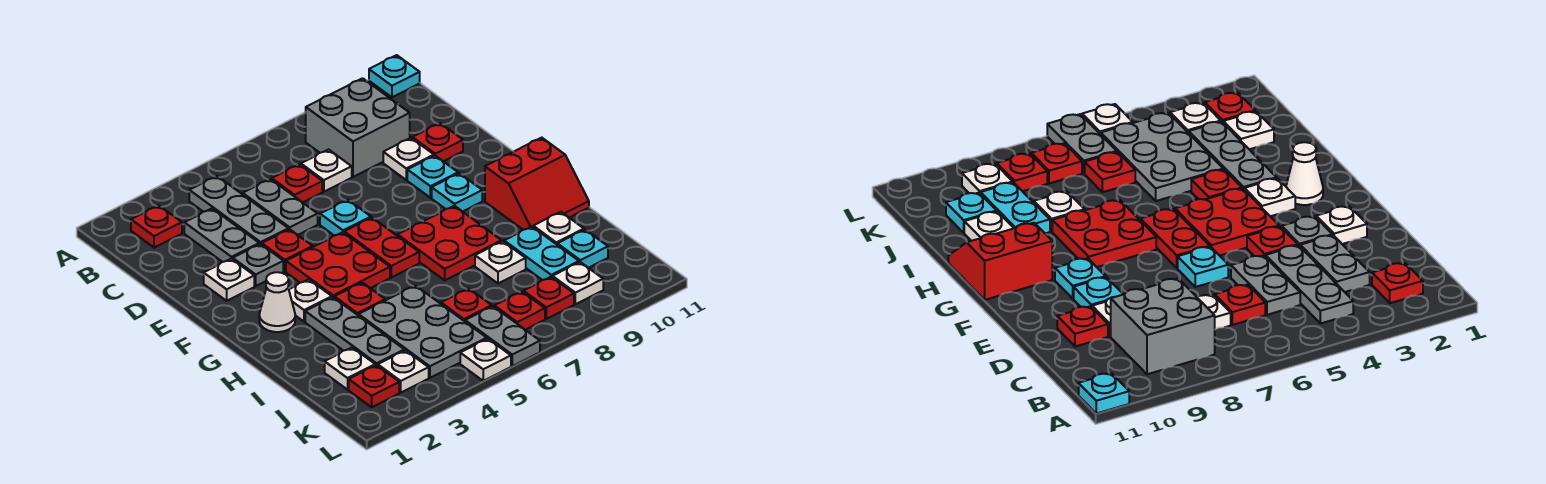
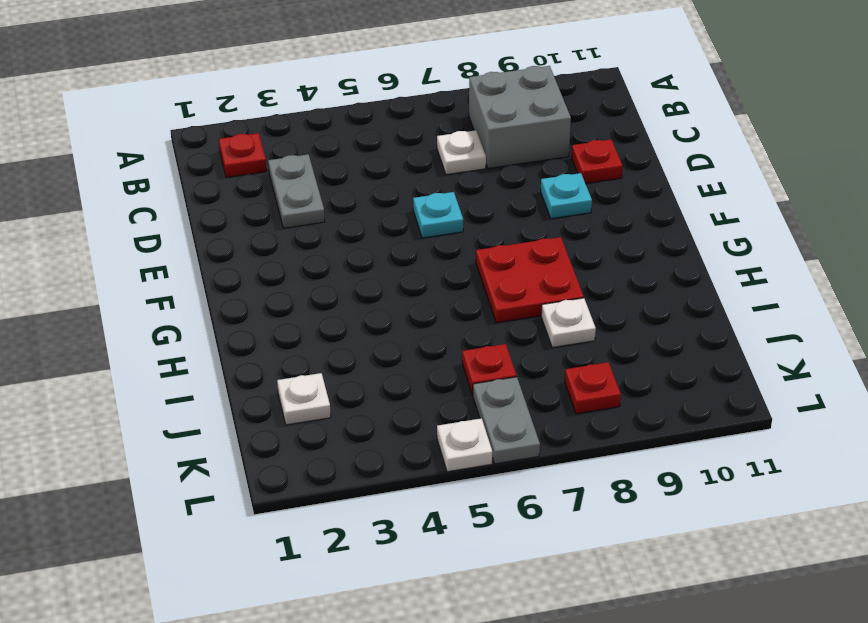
none -> cyan 1x1 plate [369,55,420,97]
none -> grey 1x3 plate [189,176,288,245]
none -> grey 1x2 plate [243,179,318,235]
none -> red 1x1 plate [272,164,322,202]

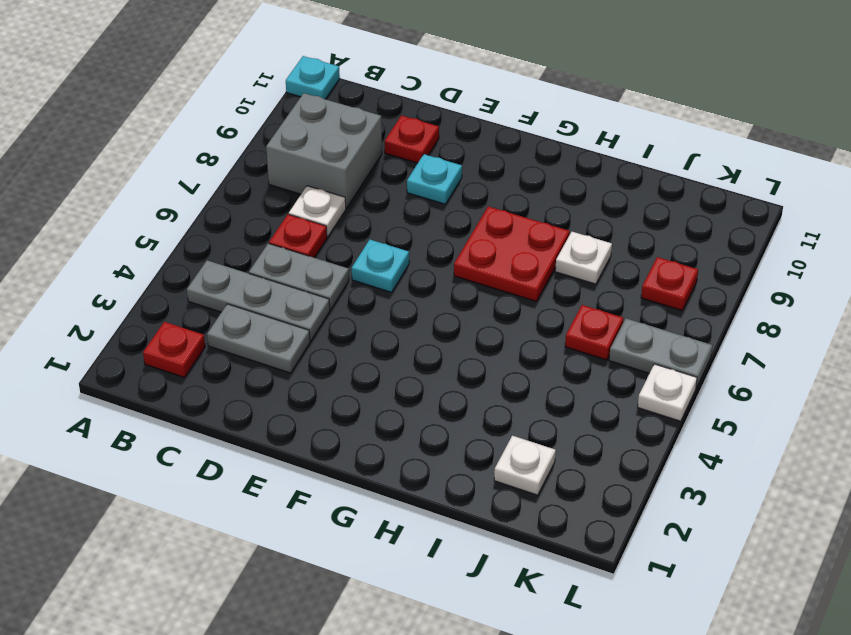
none -> white 1x1 plate [383,138,434,180]
none -> white 1x1 plate [204,259,254,301]
none -> grey 1x1 plate [233,244,283,286]
none -> red 1x1 plate [262,229,313,271]

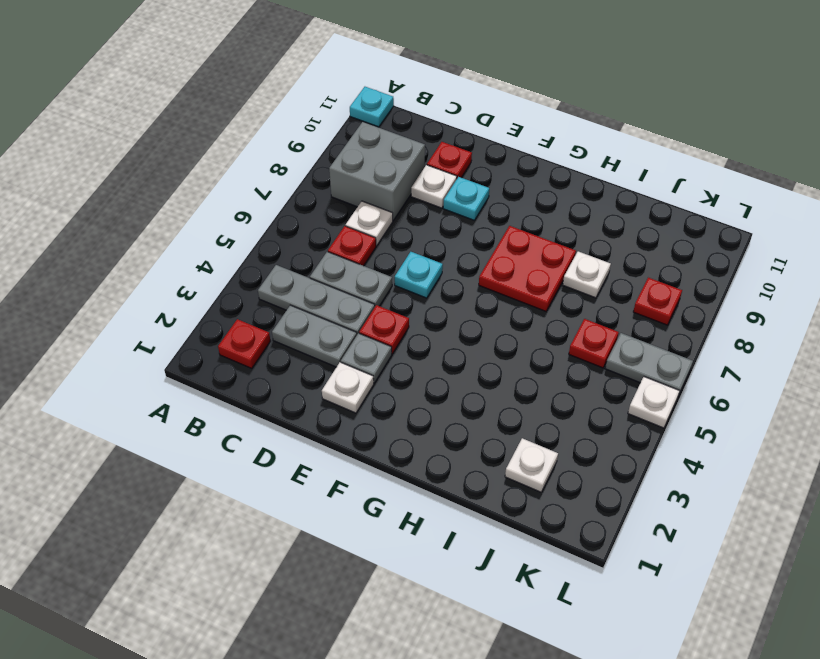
none -> red 2x2 plate [286,232,390,297]
none -> red 1x2 plate [344,218,419,277]
none -> cyan 1x1 plate [432,173,482,212]
none -> white 1x1 cone [259,272,295,332]

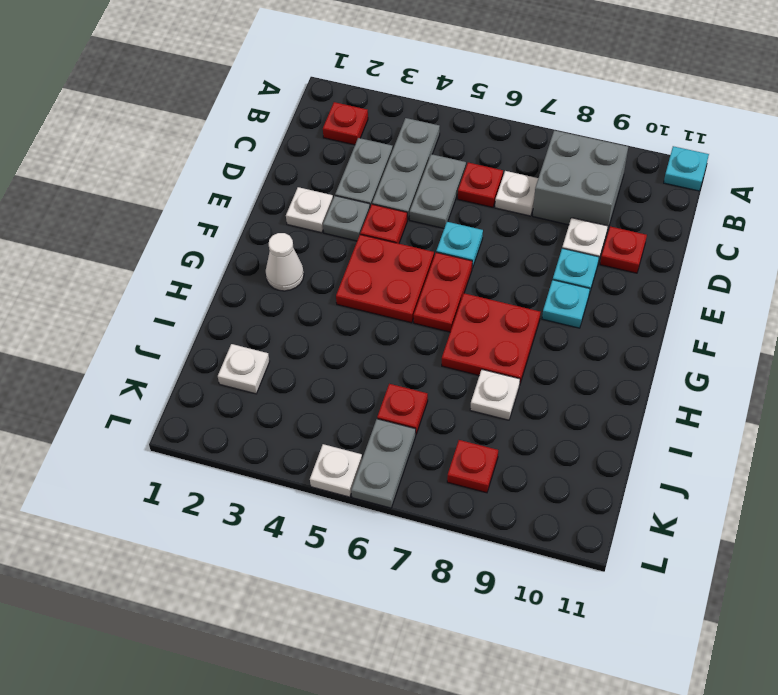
none -> white 1x1 plate [289,279,332,322]
none -> red 2x2 slope [485,138,589,230]
none -> grey 1x3 plate [305,297,404,366]
none -> red 1x1 plate [334,283,385,316]

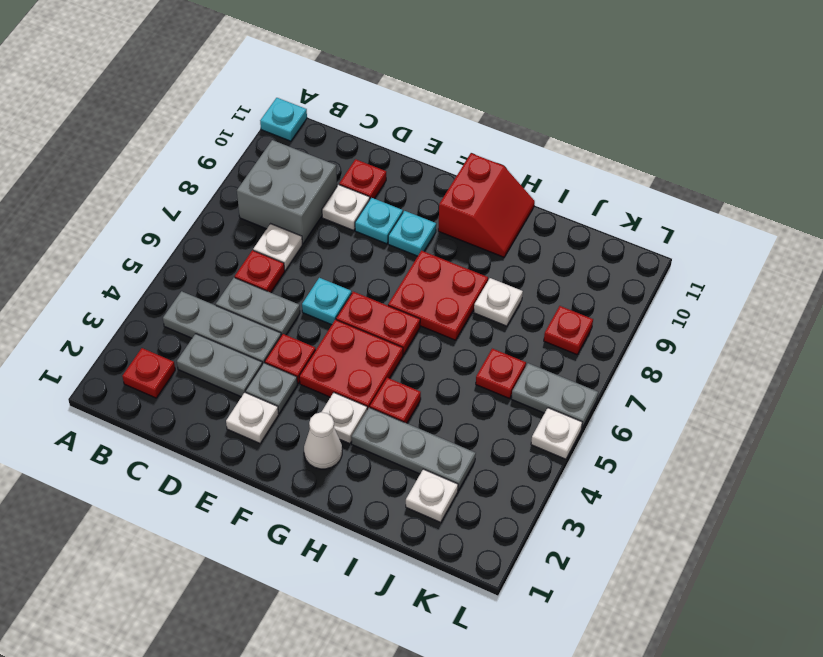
none -> grey 2x3 plate [359,285,487,378]
none -> cyan 1x2 plate [504,227,579,280]
none -> white 1x1 plate [533,212,584,244]
none -> cyan 1x1 plate [557,230,608,268]

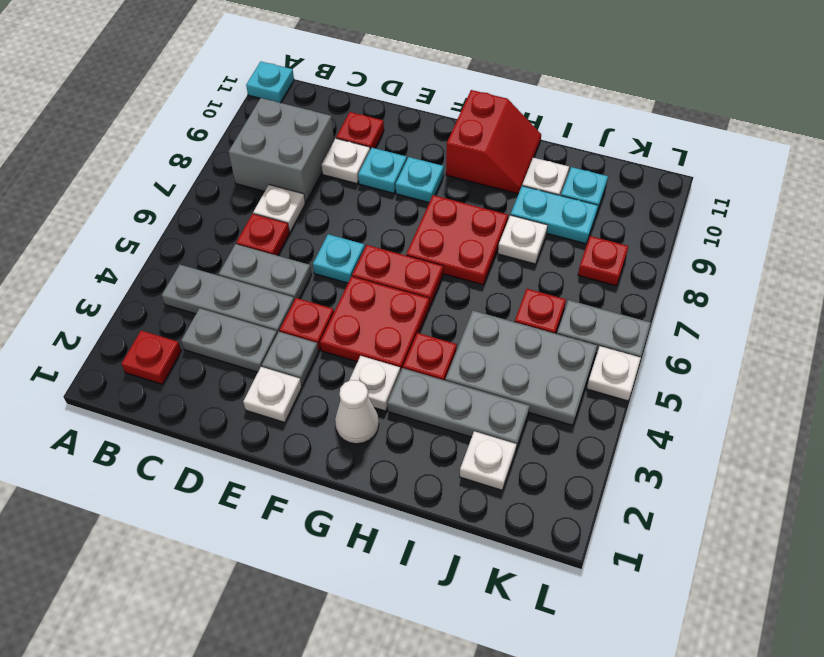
none -> red 1x1 plate [349,365,399,407]
none -> white 1x1 plate [378,350,429,392]
none -> red 1x1 plate [494,292,545,330]
none -> white 1x1 plate [552,262,603,304]

